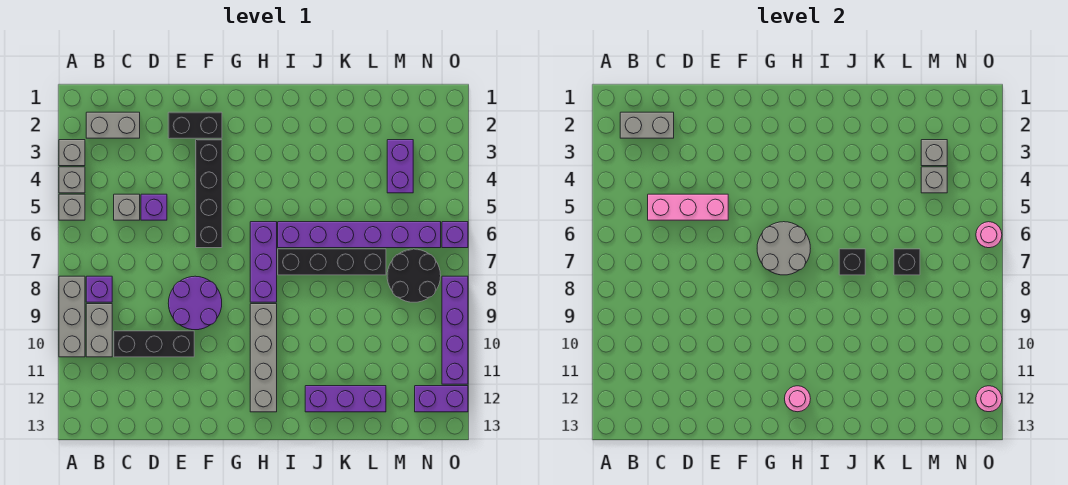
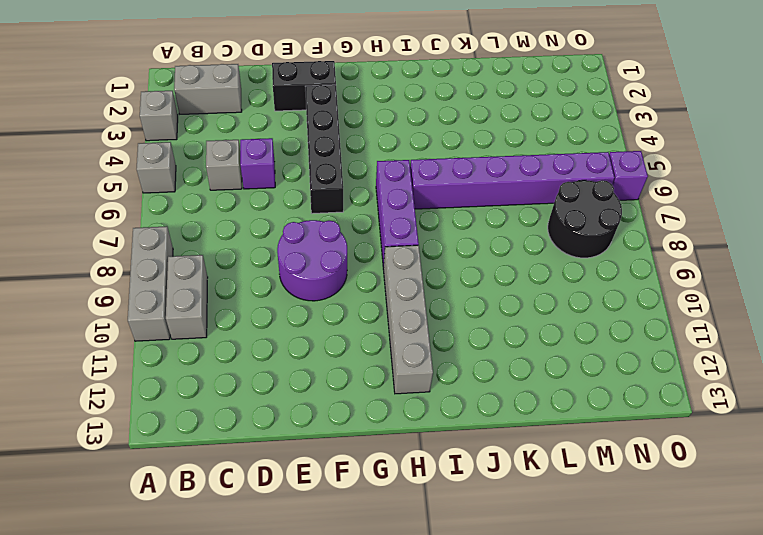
none -> grey 1x1 brick [59,167,85,193]
none -> purple 1x1 brick [86,276,112,302]
none -> black 1x3 brick [114,331,194,357]
none -> black 1x4 brick [278,249,386,275]

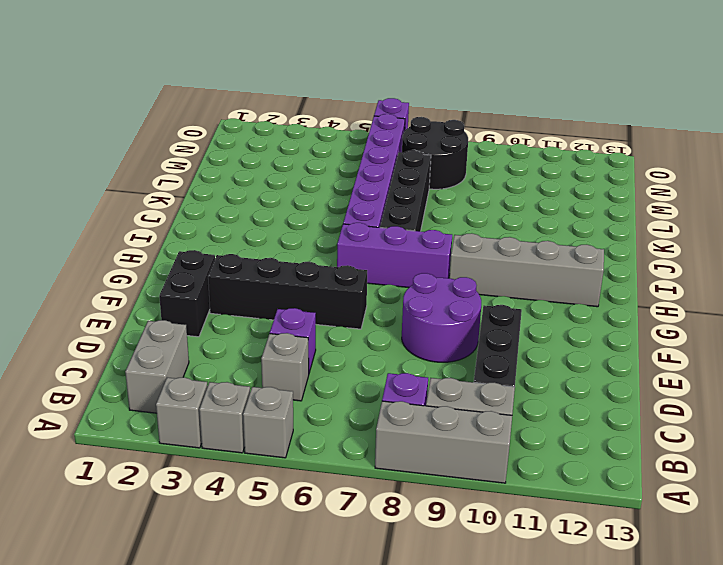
none -> purple 1x3 brick [305,386,386,412]
none -> purple 1x2 brick [387,140,413,193]
none -> purple 1x2 brick [415,386,468,412]
none -> purple 1x4 brick [442,276,468,384]

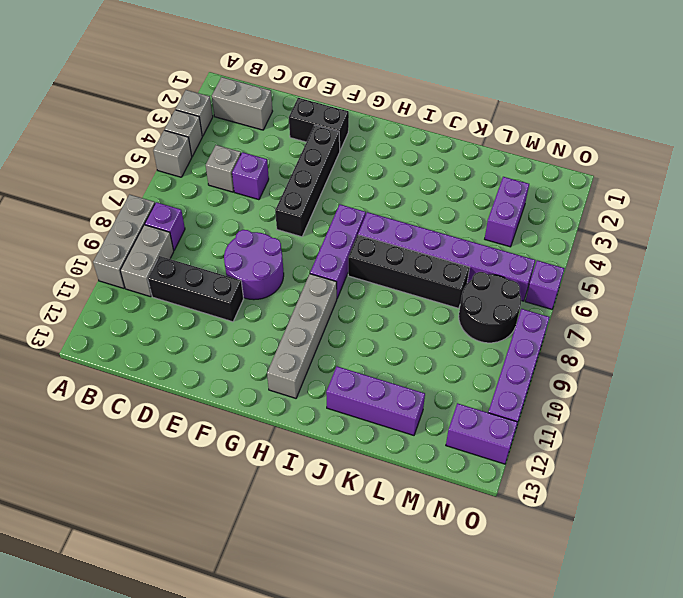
none -> grey 1x2 brick [620,112,674,138]
none -> pink 1x3 brick [648,194,728,220]
none -> grey 2x2 round brick [757,222,810,275]
none -> pink 1x1 round brick [785,386,810,412]

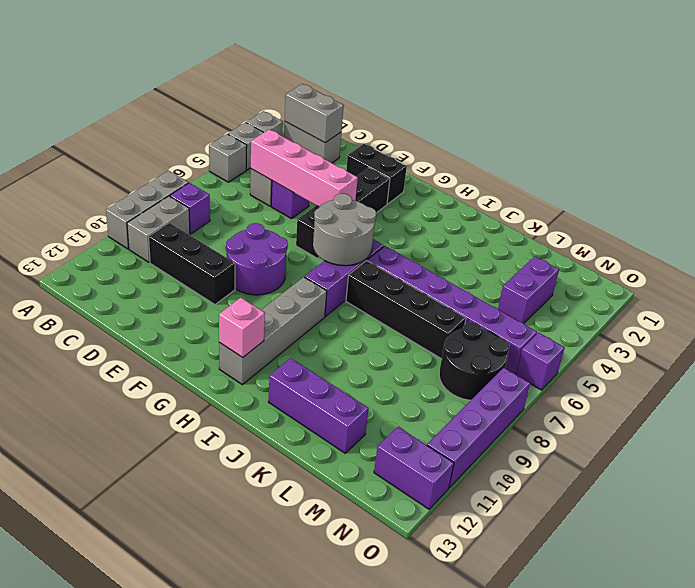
pink 1x4 brick [251,129,358,207] -> pink 1x3 brick [648,194,728,220]
pink 1x1 brick [219,298,265,357] -> pink 1x1 round brick [785,386,810,412]
none -> black 1x1 brick [839,249,865,275]
none -> black 1x1 brick [894,249,920,275]
none -> grey 1x1 brick [921,140,947,166]
none -> grey 1x1 brick [921,167,947,193]

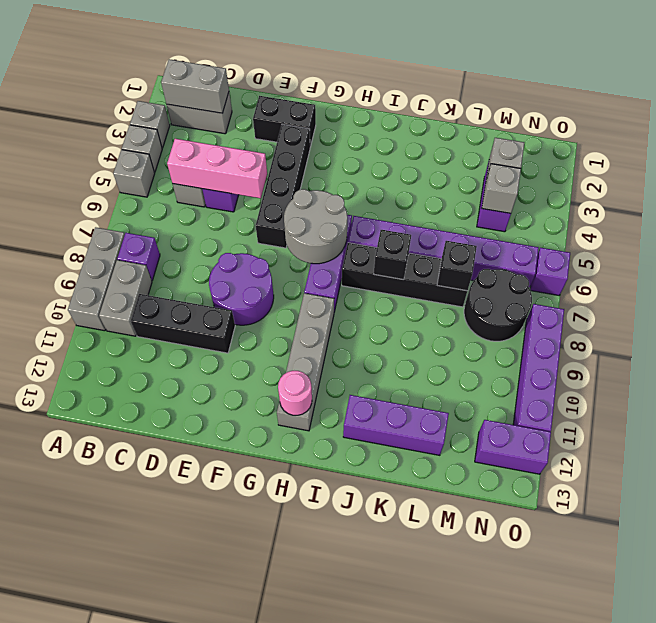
none -> pink 1x1 round brick [976,222,1002,248]
none -> pink 1x1 round brick [976,386,1002,412]

